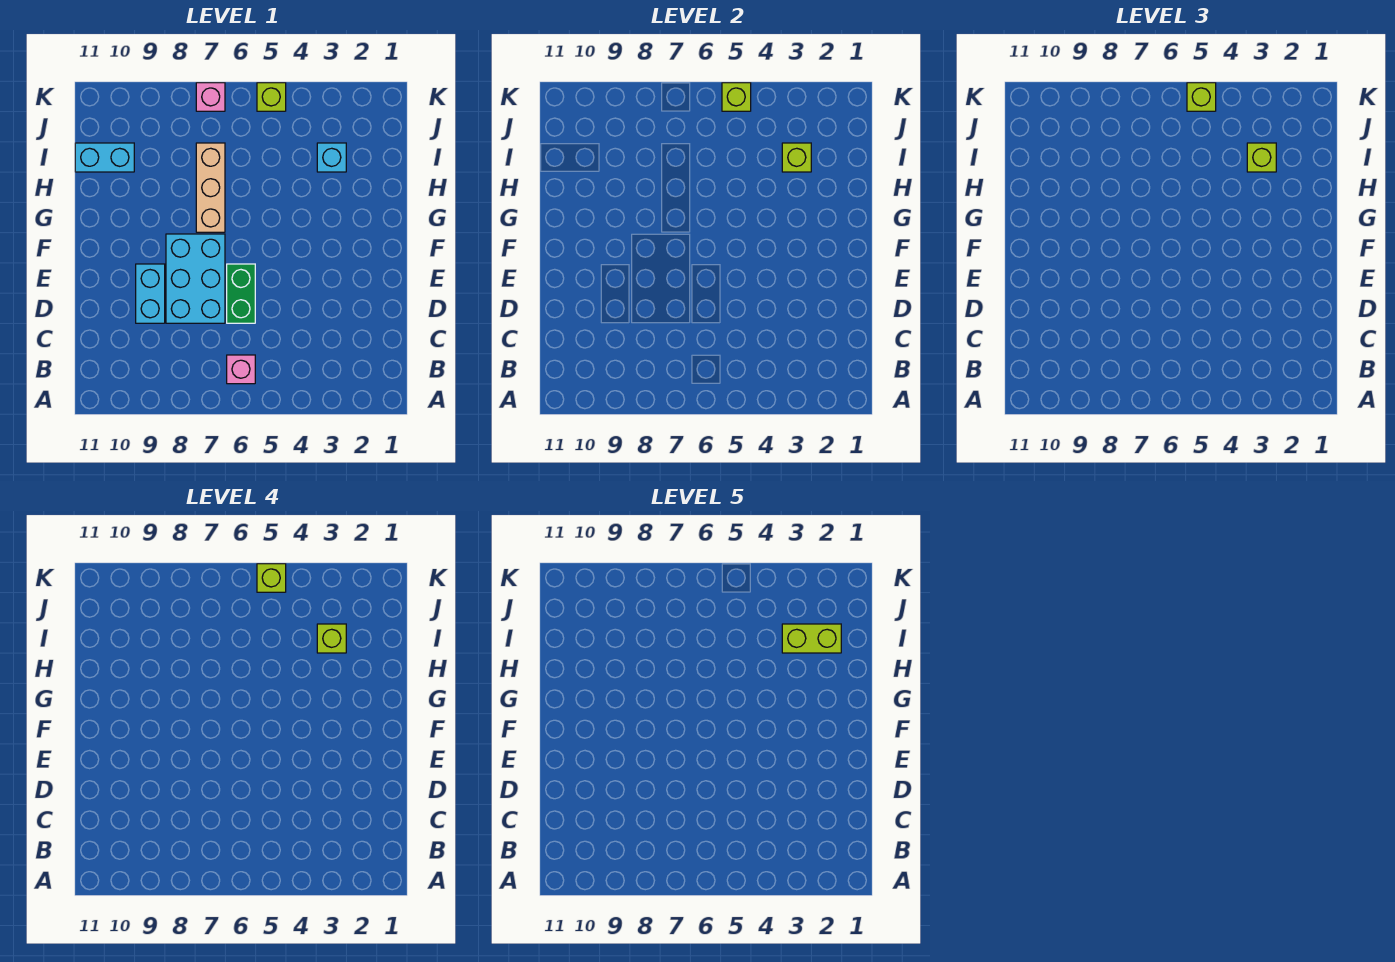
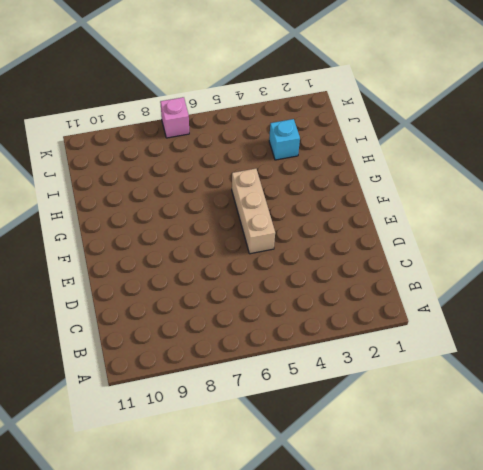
tan 1x3 brick [232,169,275,254] -> tan 1x3 brick moved to [196,143,225,232]
none -> pink 1x1 brick [227,355,255,384]
none -> green 1x2 brick [227,264,255,323]
none -> cyan 2x3 brick [166,234,225,323]

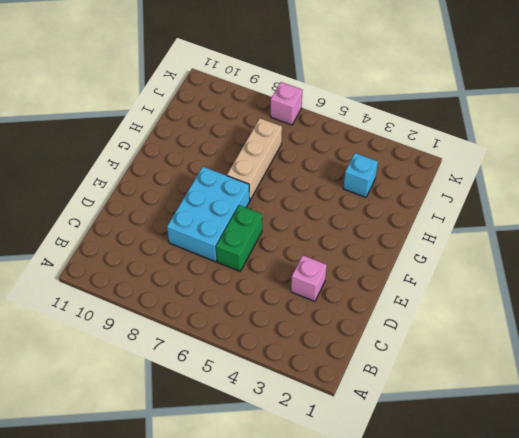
pink 1x1 brick [291,255,327,301] -> pink 1x1 brick moved to [227,355,255,384]
none -> cyan 1x2 brick [136,264,165,323]
none -> cyan 1x2 brick [75,143,134,172]
none -> lime 1x1 brick [257,83,286,111]

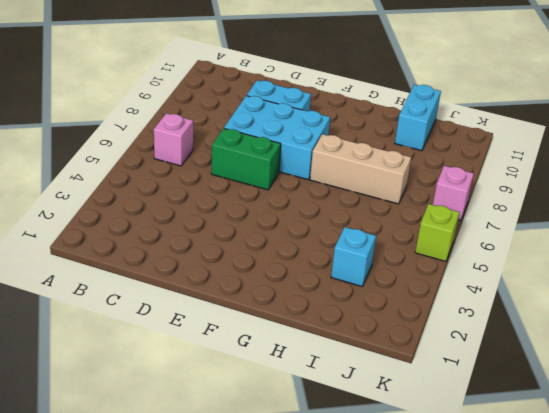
none -> lime 1x1 brick [782,143,811,172]
none -> lime 1x1 brick [722,83,751,111]
none -> lime 1x1 brick [1247,143,1276,172]

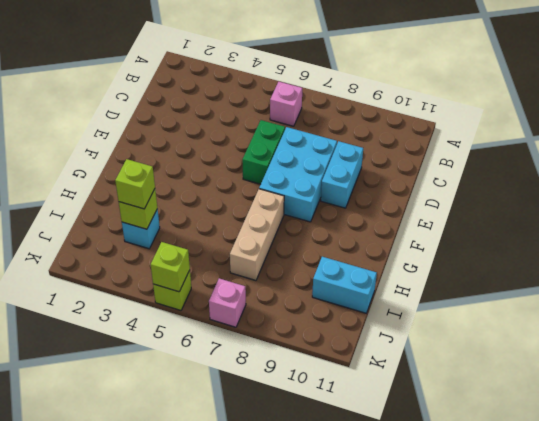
none -> lime 1x1 brick [1187,83,1216,111]
none -> lime 1x1 brick [317,624,346,653]
none -> lime 1x1 brick [257,564,286,592]

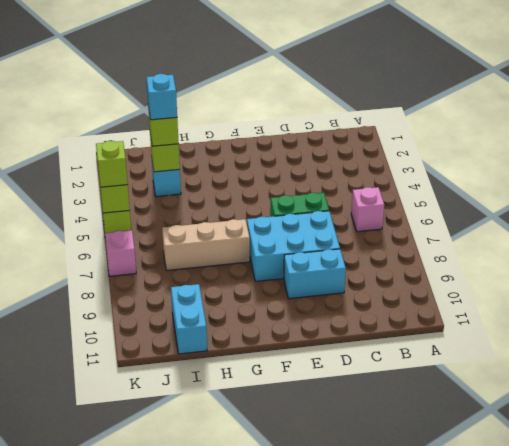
cyan 1x1 brick [146,74,177,120] -> lime 1x1 brick [317,624,346,653]
none -> lime 1x1 brick [257,564,286,592]
none -> lime 1x2 brick [782,624,841,653]

